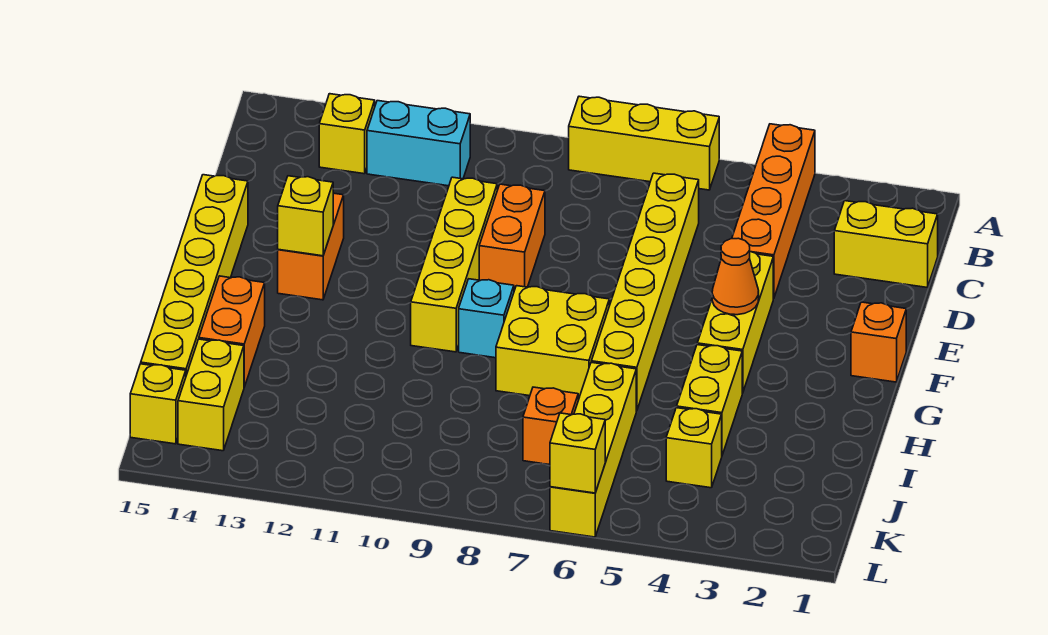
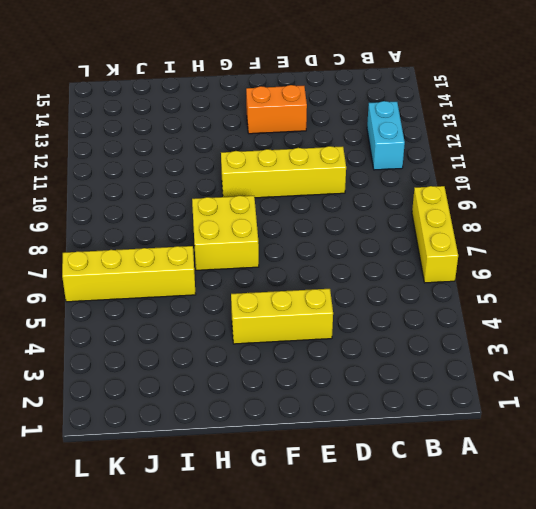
none -> orange 1x4 brick [732,124,815,299]
none -> yellow 1x1 brick [319,94,375,174]
none -> yellow 1x2 brick [834,201,938,287]

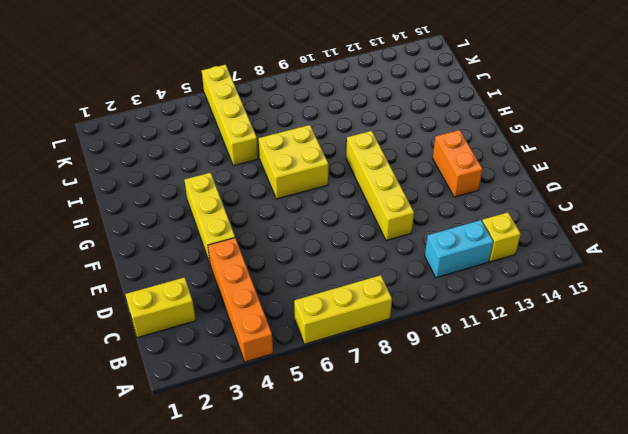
none -> yellow 1x6 brick [591,173,699,411]
none -> orange 1x2 brick [479,184,545,291]
none -> yellow 1x6 brick [141,175,248,375]

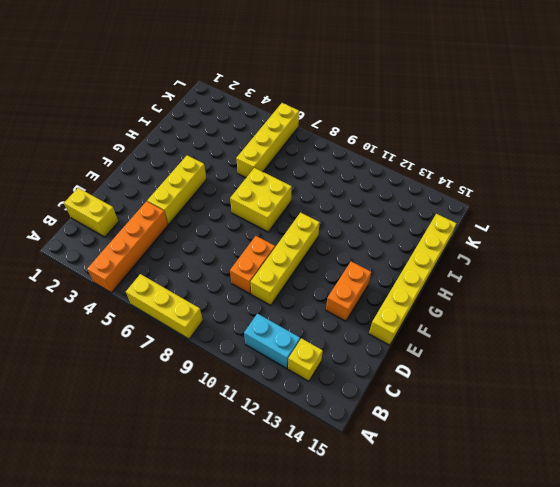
none -> yellow 1x6 brick [591,173,699,411]
none -> orange 1x1 brick [851,302,906,382]
none -> cyan 1x1 brick [459,279,514,358]

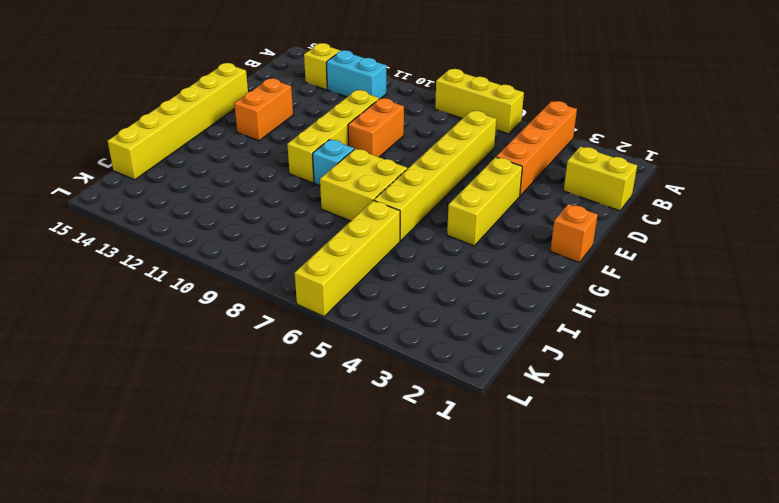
none -> yellow 1x2 brick [677,345,742,455]
none -> orange 1x2 brick [199,276,265,387]
none -> yellow 1x1 brick [666,408,722,488]

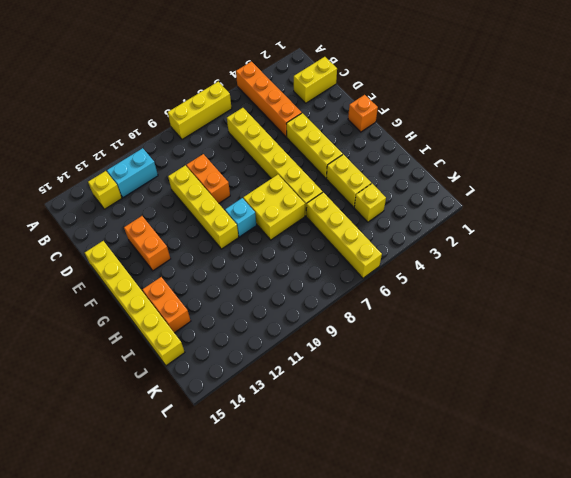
none -> orange 1x1 brick [523,387,578,465]
none -> yellow 1x2 brick [178,339,244,451]
none -> yellow 1x1 brick [130,364,186,444]

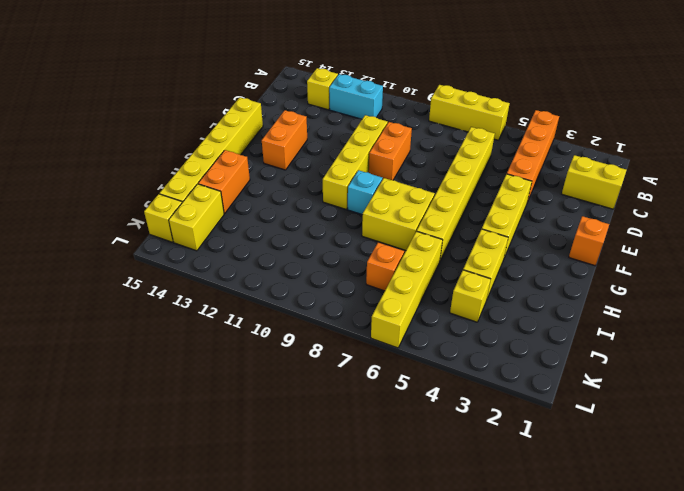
none -> orange 1x1 cone [712,238,759,315]
none -> yellow 1x1 brick [278,176,333,256]
none -> yellow 1x1 brick [550,413,605,493]

